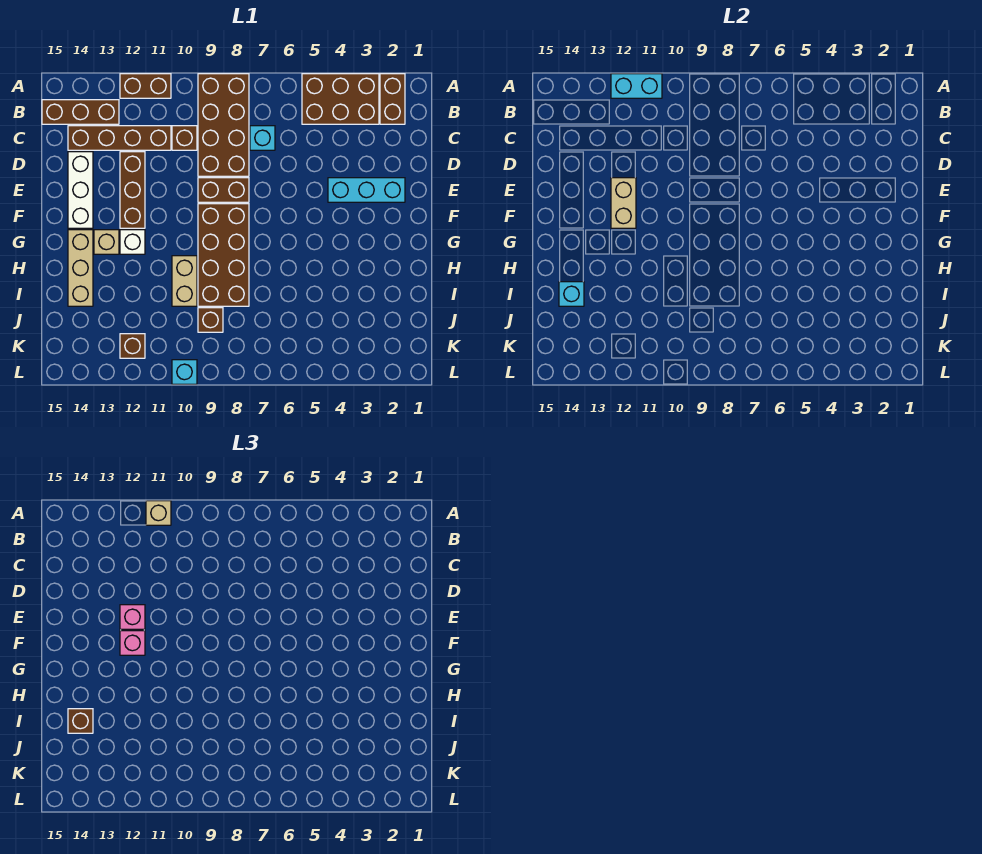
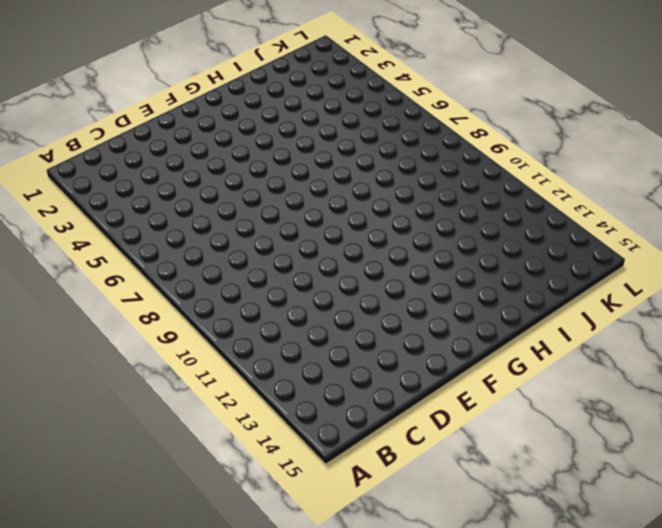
none -> brown 1x2 brick [380,74,405,124]
none -> brown 2x3 brick [302,74,379,124]
none -> brown 2x4 brick [198,74,249,176]

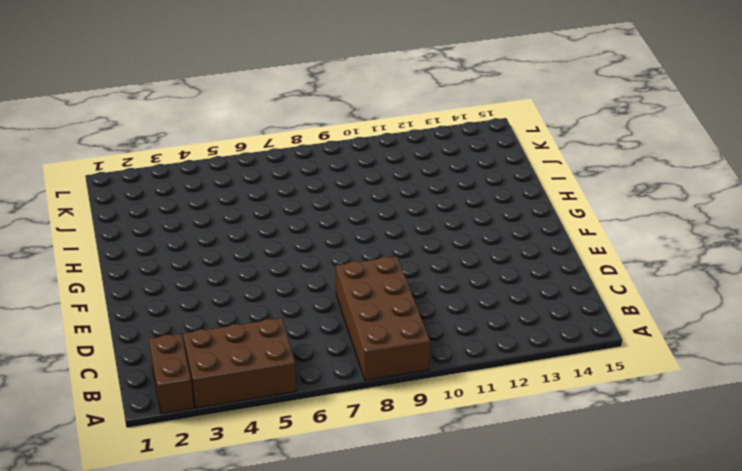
none -> brown 1x2 brick [120,74,171,98]
none -> brown 1x3 brick [42,100,119,124]
none -> cyan 1x1 brick [250,126,275,150]

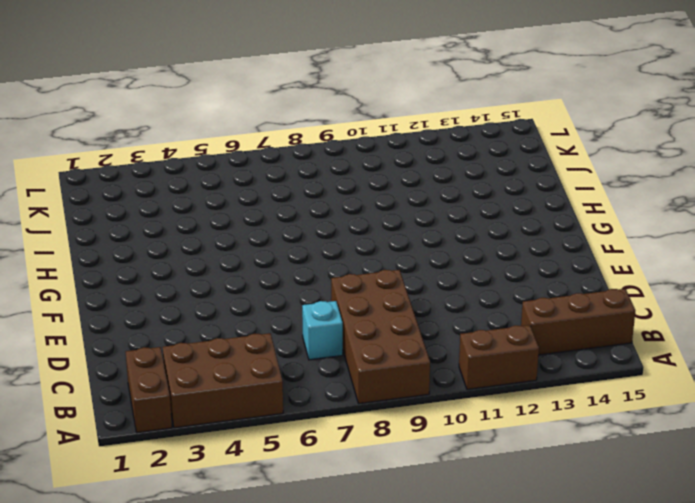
none -> brown 1x1 brick [172,126,197,150]
none -> brown 1x4 brick [68,126,171,150]
none -> brown 1x3 brick [120,152,145,228]

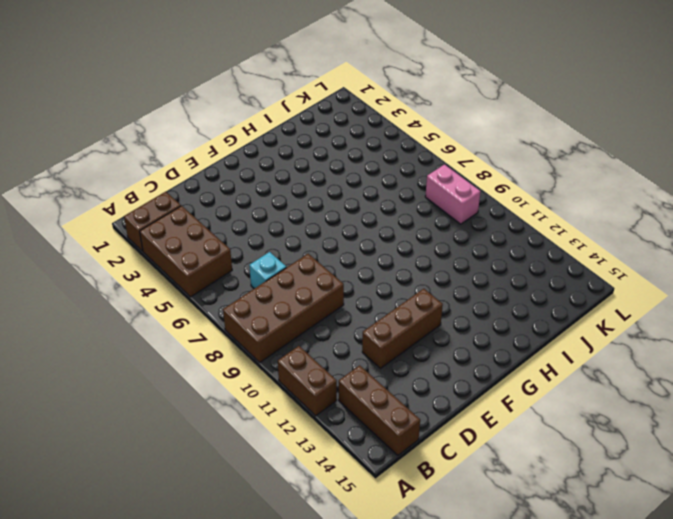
pink 1x2 brick [425,165,481,224] -> none
none -> brown 1x1 brick [172,126,197,150]
none -> brown 1x4 brick [68,126,171,150]
none -> white 1x3 brick [68,152,93,228]

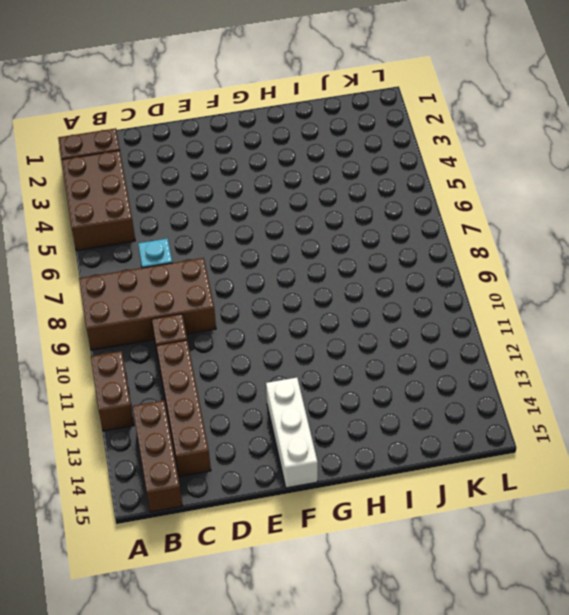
white 1x3 brick [266,378,318,488] -> white 1x3 brick turned to [68,152,93,228]
none -> brown 1x3 brick [120,152,145,228]
none -> cyan 1x3 brick [328,178,405,202]
none -> brown 1x2 brick [198,178,249,202]

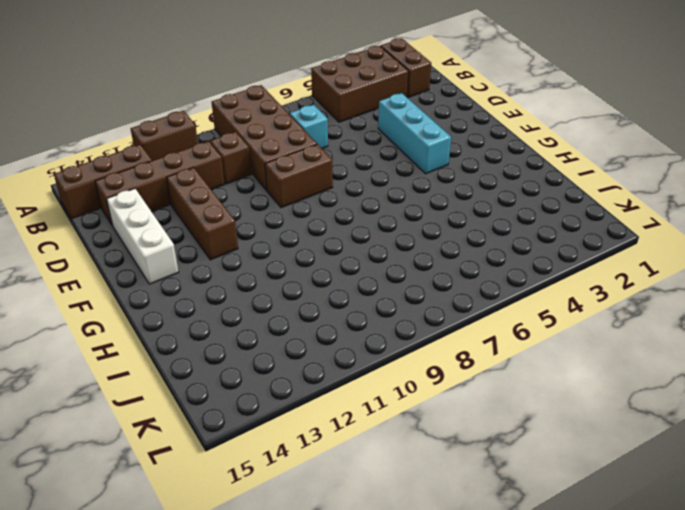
cyan 1x3 brick [378,93,451,174] -> cyan 1x3 brick turned to [328,178,405,202]
none -> brown 2x4 brick [198,204,249,306]
none -> white 1x1 brick [120,230,145,254]
none -> tan 1x1 brick [94,230,119,254]

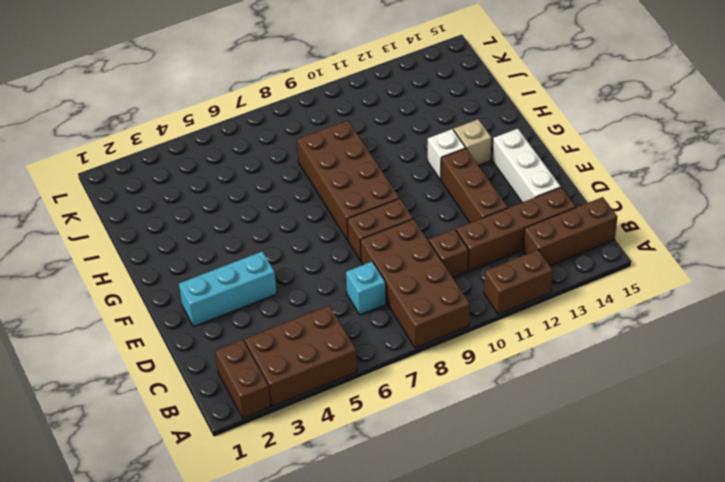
none -> tan 1x3 brick [68,230,93,306]
none -> tan 1x2 brick [172,256,197,306]
none -> brown 1x1 brick [198,308,223,332]

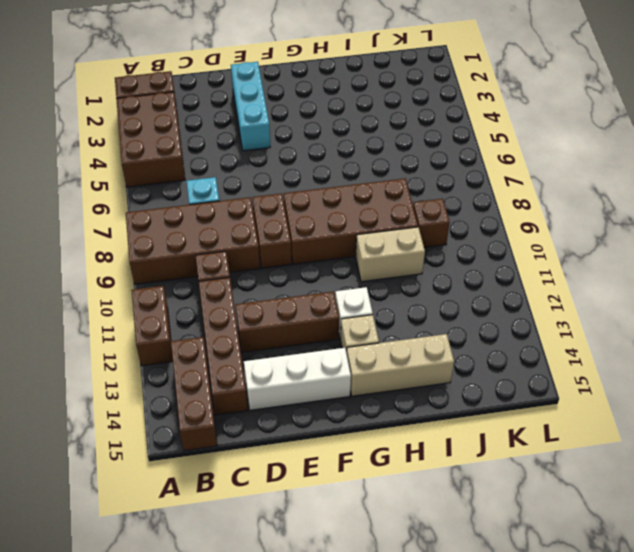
none -> brown 1x1 brick [120,334,145,358]
none -> cyan 1x1 brick [172,360,197,384]
none -> cyan 1x2 brick [611,74,662,98]

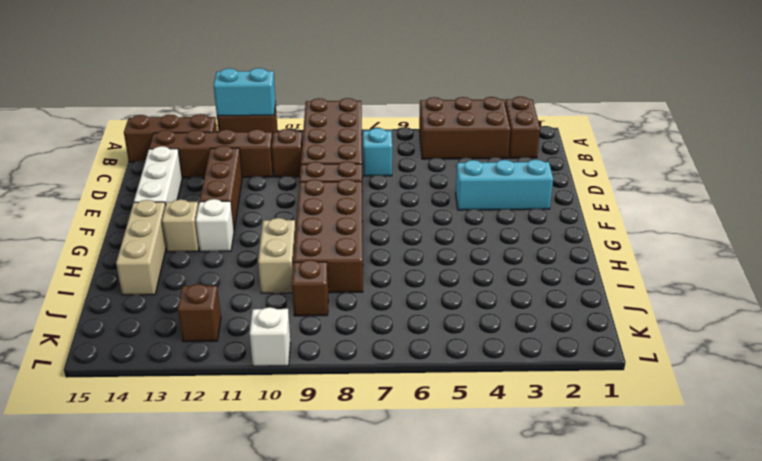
white 1x1 brick [250,307,290,366] -> cyan 1x1 brick [172,360,197,384]
none -> tan 1x2 brick [611,178,636,228]
none -> cyan 1x1 brick [559,282,584,306]
none -> tan 1x1 brick [146,501,171,525]

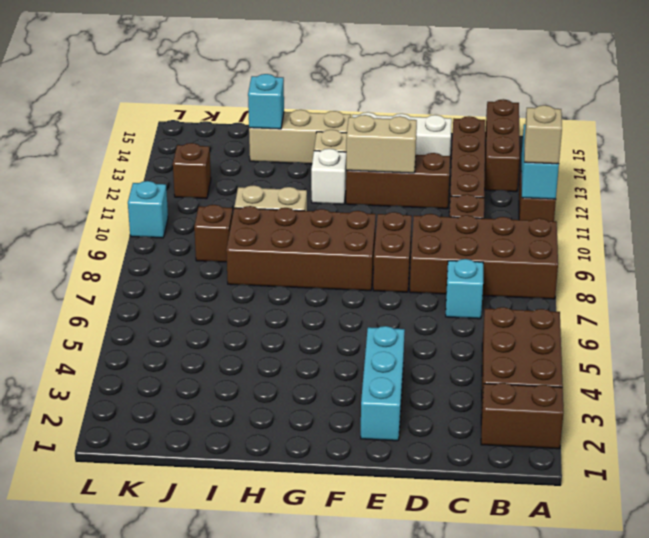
none -> pink 1x1 brick [120,605,145,629]
none -> pink 1x1 brick [120,631,145,655]
none -> brown 1x1 brick [68,709,93,733]

